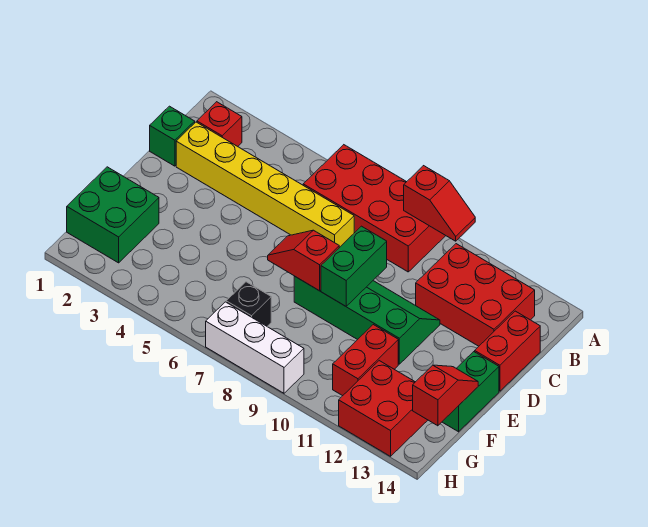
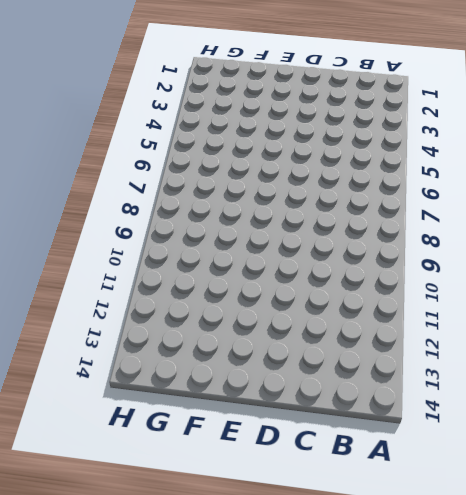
none -> red 2x4 brick [303,145,446,272]
none -> red 1x1 brick [197,102,242,146]
none -> red 2x3 brick [416,244,535,346]

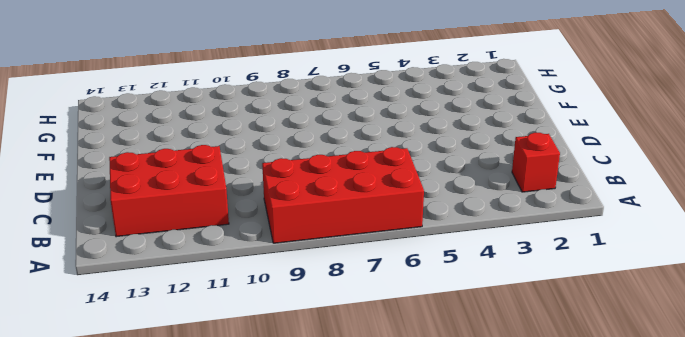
none -> green 1x1 brick [150,106,195,166]
none -> yellow 1x6 brick [176,122,354,248]
none -> red 1x2 brick [475,311,540,391]

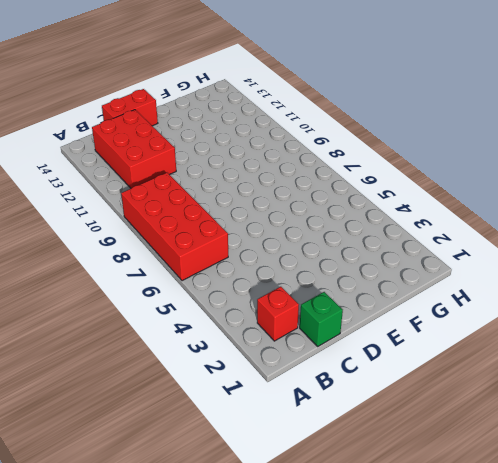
none -> yellow 1x6 brick [176,122,354,248]
none -> green 2x4 slope [294,276,440,364]
none -> green 1x2 brick [442,352,499,432]

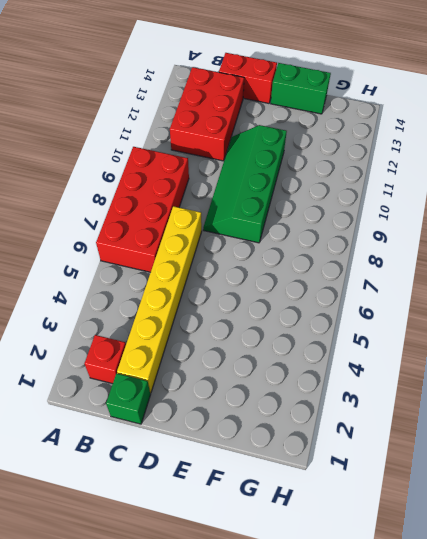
none -> green 2x2 brick [67,167,159,263]
none -> red 1x2 brick [333,325,398,396]
none -> black 1x1 brick [226,282,271,326]

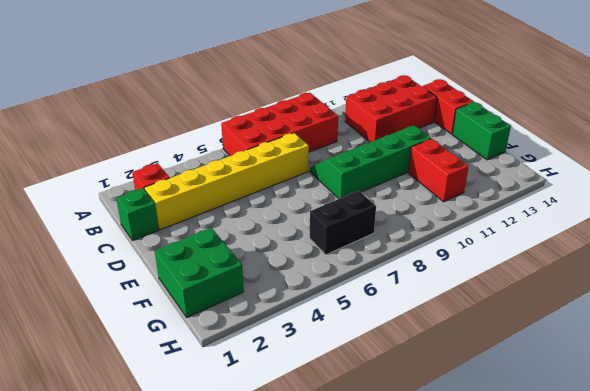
black 1x2 brick [310,191,376,255] -> black 1x1 brick [226,282,271,326]
none -> red 2x2 brick [339,361,428,456]
none -> white 1x3 brick [206,302,304,393]
none -> red 1x2 slope [404,166,475,241]

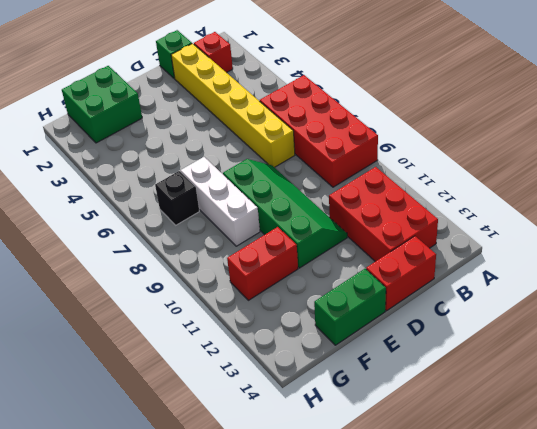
white 1x3 brick [180,157,260,246] -> white 1x3 brick moved to [206,302,304,393]
none -> red 2x2 brick [339,361,428,456]
none -> red 1x2 slope [404,166,475,241]
none -> green 1x2 brick [321,226,387,306]

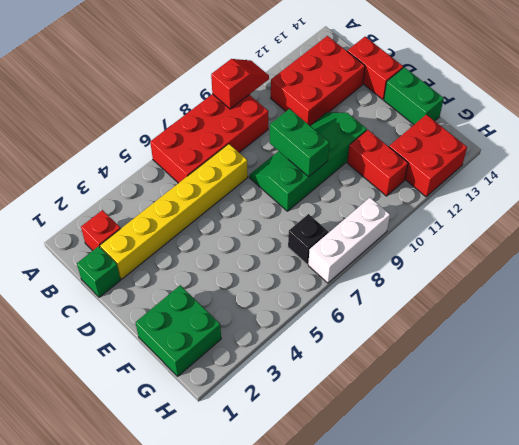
none -> red 1x2 slope [268,230,339,291]
none -> red 1x2 slope [413,365,478,426]

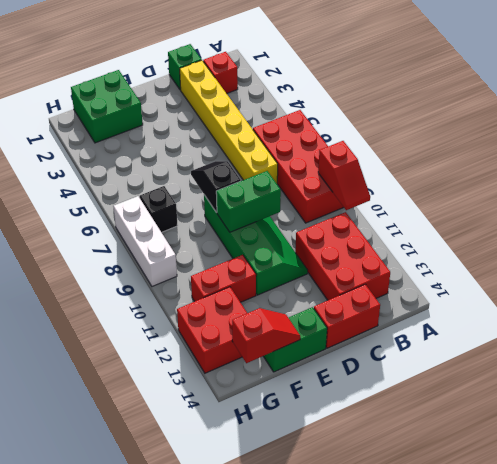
black 1x2 slope [191,161,241,212] -> red 1x2 slope [268,230,339,291]

